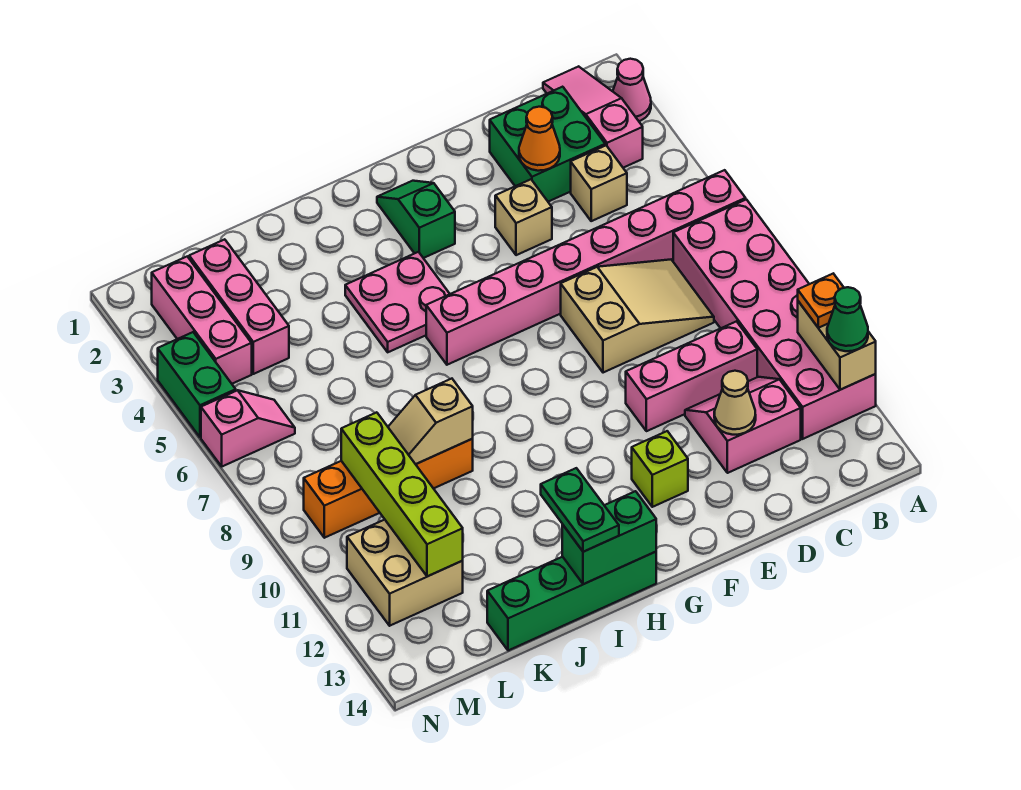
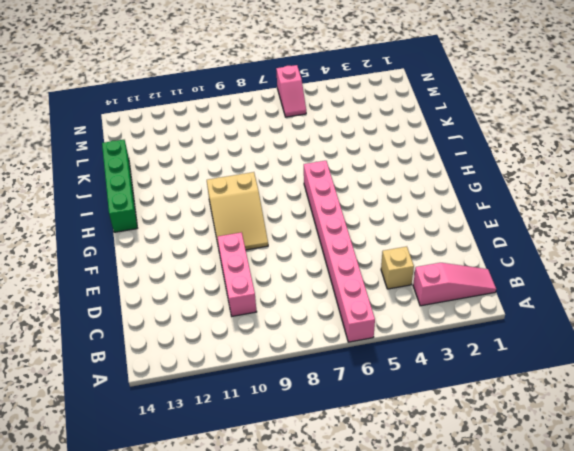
tan 2x3 slope [207,172,268,250] -> tan 2x3 slope moved to [561,260,714,373]
none -> pink 1x1 cone [613,59,651,121]
none -> pink 2x6 brick [673,199,876,439]
none -> green 2x2 brick [490,87,605,202]

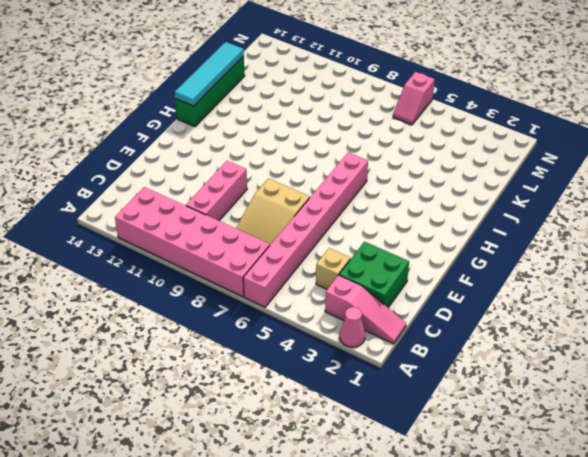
cyan 1x4 tile [175,42,244,106] -> green 1x2 brick [562,491,656,584]
none -> pink 2x2 slope [685,377,801,473]
none -> tan 1x1 brick [495,179,552,255]
none -> lime 1x1 brick [632,431,688,507]

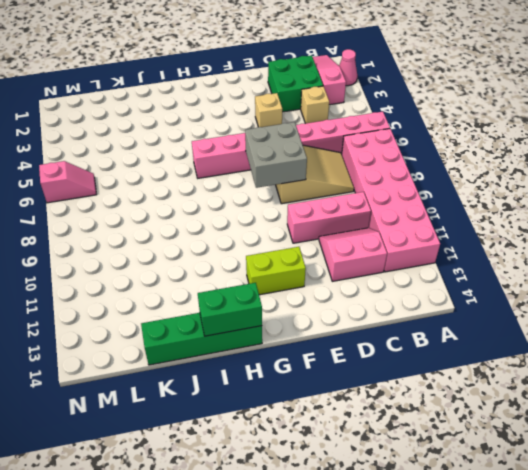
grey 2x2 brick [245,122,307,188] -> none
lime 1x2 brick [246,247,306,295] -> lime 1x1 brick [632,431,688,507]
none -> green 1x2 slope [377,181,455,258]
none -> pink 2x2 plate [345,252,449,352]
none -> orange 1x4 brick [304,439,473,538]

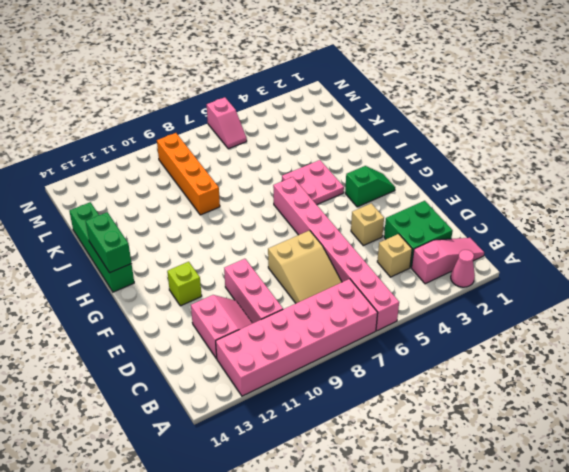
none -> pink 1x3 brick [189,239,289,374]
none -> tan 2x2 brick [347,520,463,626]
none -> pink 1x3 brick [152,257,252,384]

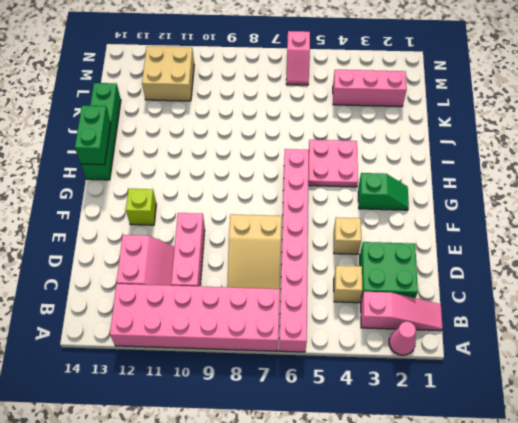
none -> orange 1x4 brick [304,439,473,538]
none -> pink 1x3 brick [152,257,252,384]
none -> green 1x2 brick [158,332,236,437]

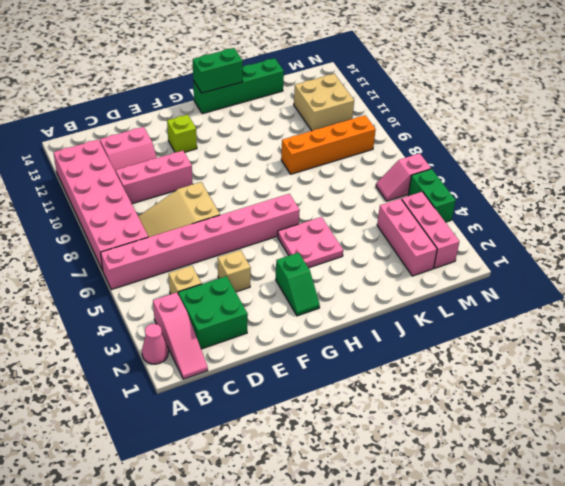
none -> tan 1x2 brick [798,301,876,390]
none -> orange 1x1 cone [519,107,560,171]
none -> tan 1x1 cone [714,371,756,435]

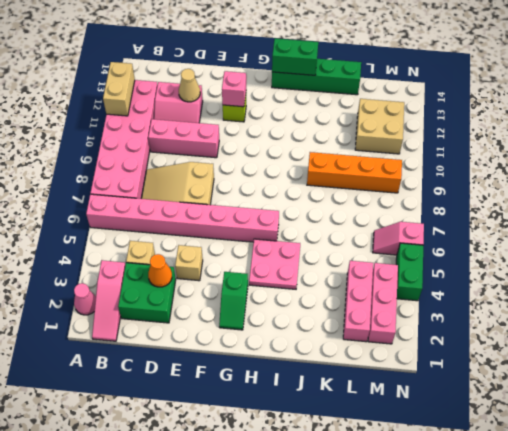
pink 1x1 brick [222,71,246,107] -> none
none -> tan 1x2 slope [388,379,473,464]
none -> lime 1x4 brick [341,412,463,576]
none -> orange 1x1 plate [798,274,844,328]

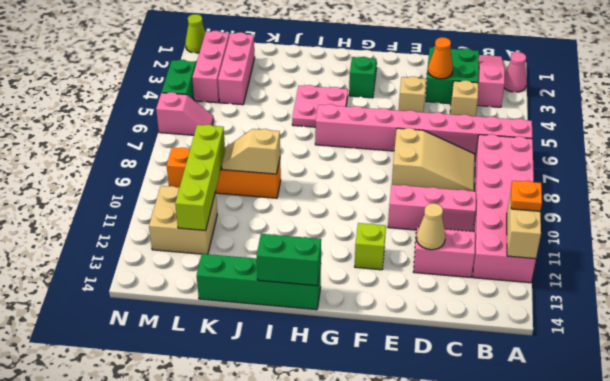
lime 1x1 cone [185,14,205,53] -> none
none -> green 1x1 cone [827,287,868,351]
none -> green 1x2 plate [541,468,619,552]

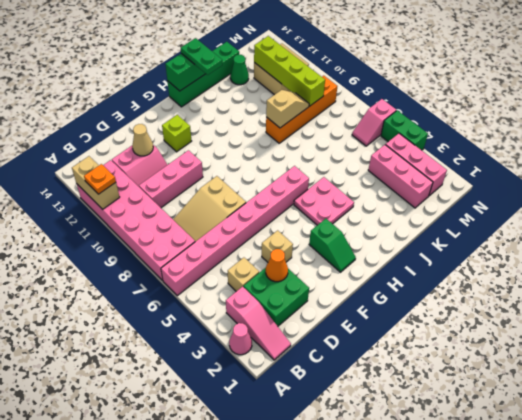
green 1x1 cone [230,55,249,85] -> green 1x1 cone moved to [827,287,868,351]

